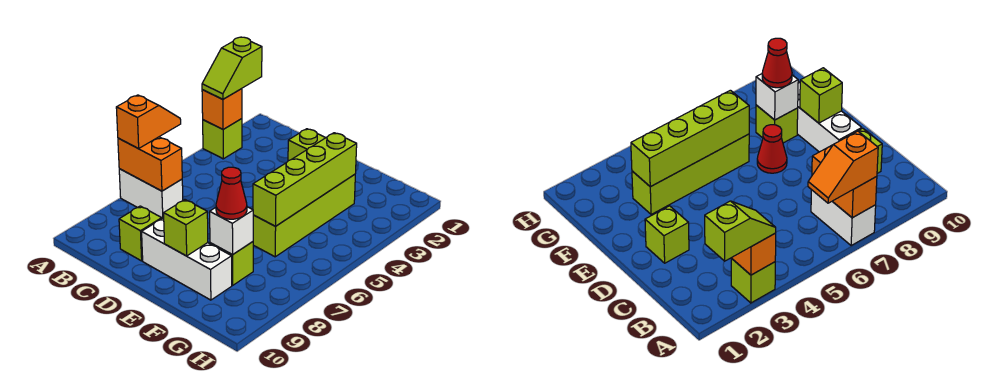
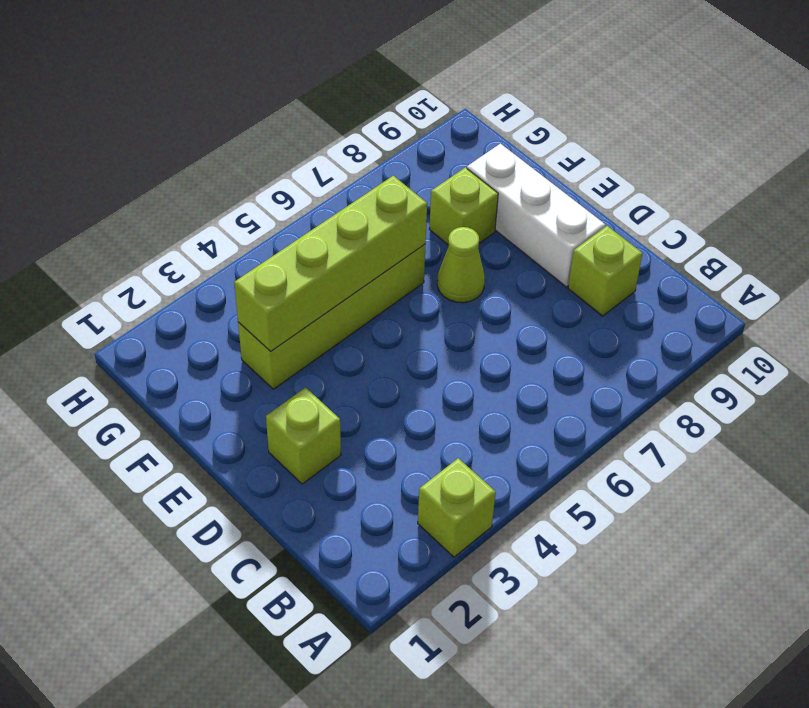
lime 1x1 cone [437,227,485,303] -> red 1x1 cone [757,125,787,173]
none -> white 1x2 brick [119,169,183,219]
none -> orange 1x1 brick [202,89,242,129]
none -> orange 1x2 brick [118,137,182,191]

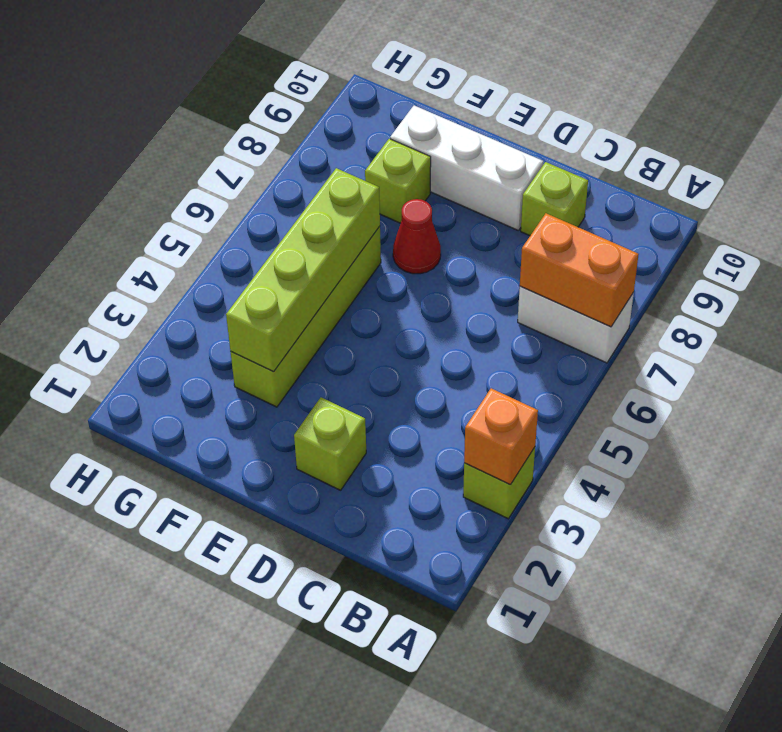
none -> lime 1x1 brick [164,200,208,256]
none -> white 1x1 brick [210,207,253,255]
none -> lime 1x2 slope [202,37,262,99]

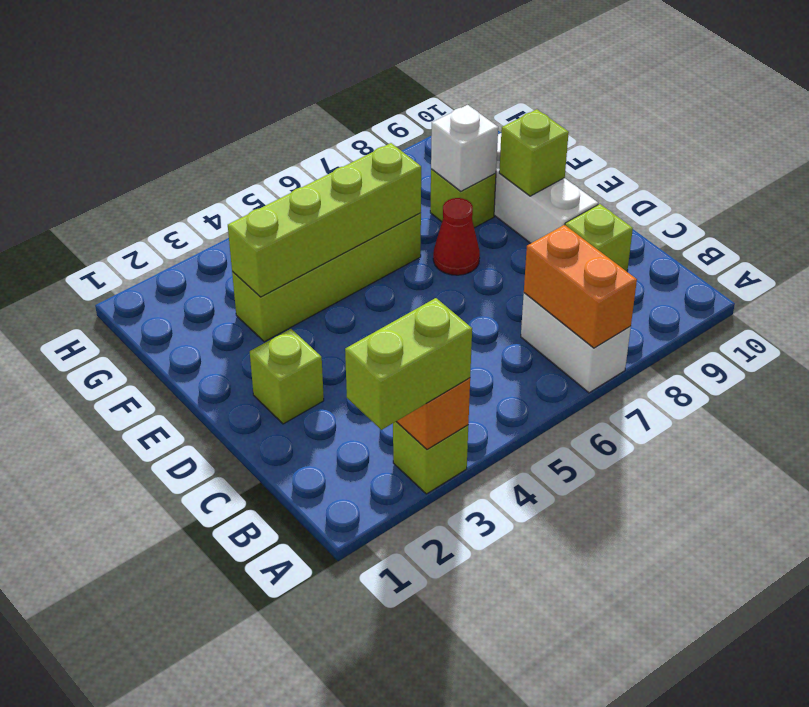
lime 1x2 brick [345,298,472,430] -> lime 1x2 slope [202,37,262,99]
none -> orange 1x2 slope [116,95,181,149]
none -> red 1x1 cone [216,167,247,219]

